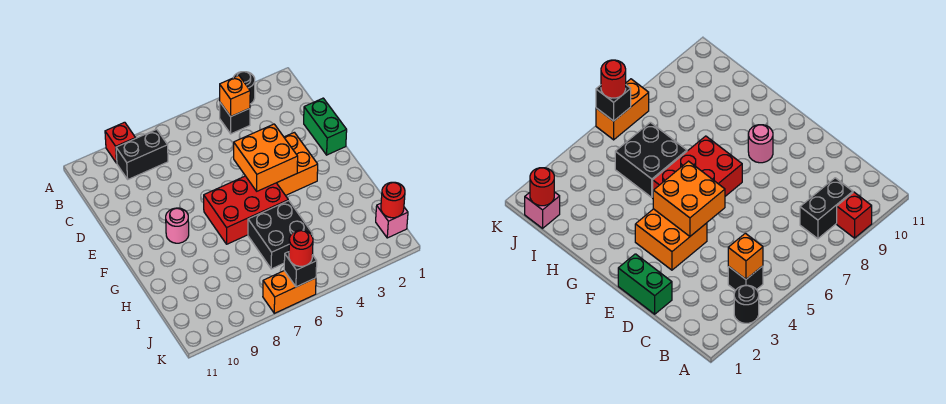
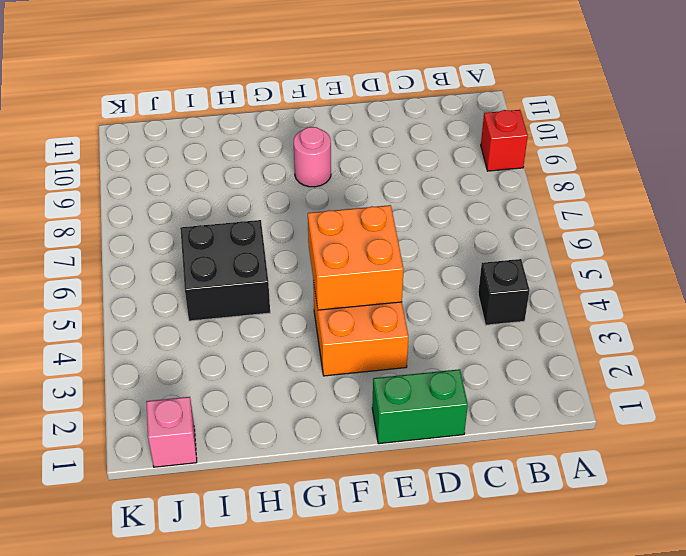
none -> black 1x1 round brick [233,72,255,104]
none -> black 1x2 brick [116,129,168,179]
none -> red 2x3 brick [204,176,288,244]

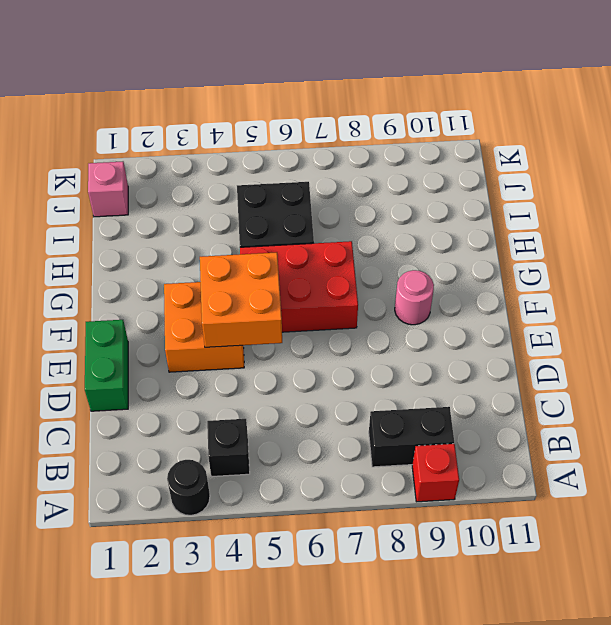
none -> orange 1x2 brick [263,271,316,313]
none -> orange 1x1 brick [220,76,250,116]
none -> red 1x1 round brick [381,182,405,218]

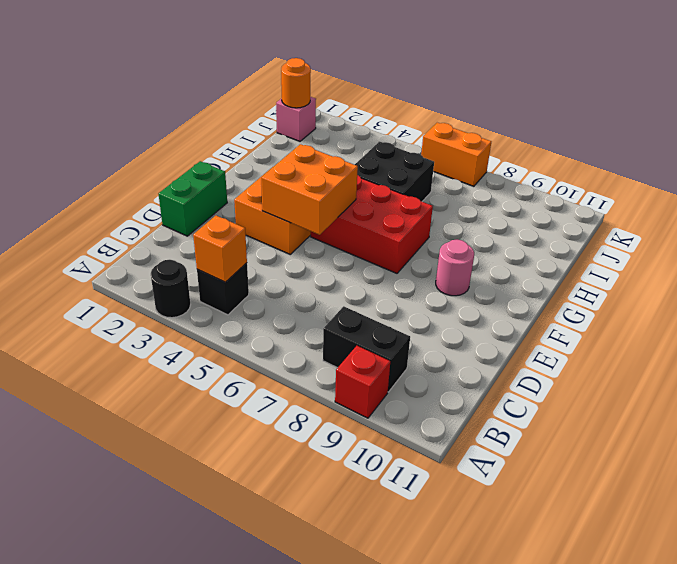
orange 1x1 round brick [281,58,311,108] -> red 1x1 round brick [381,182,405,218]
none -> black 1x1 brick [284,252,317,287]
none -> red 1x1 round brick [289,230,313,266]

